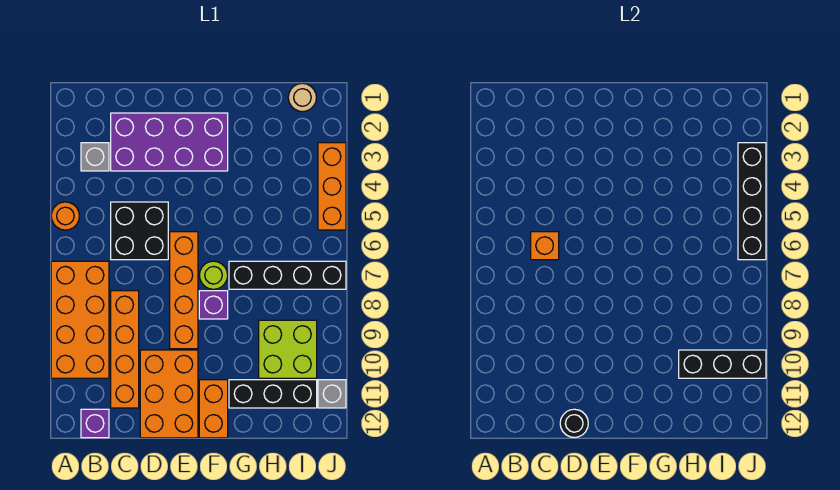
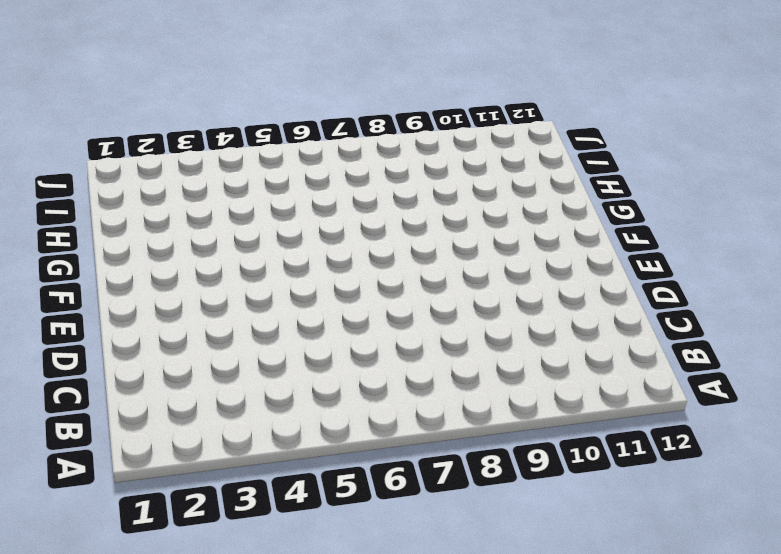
none -> orange 1x1 round brick [51,202,79,230]
none -> orange 2x4 brick [51,261,109,378]
none -> grey 1x1 brick [81,143,109,171]

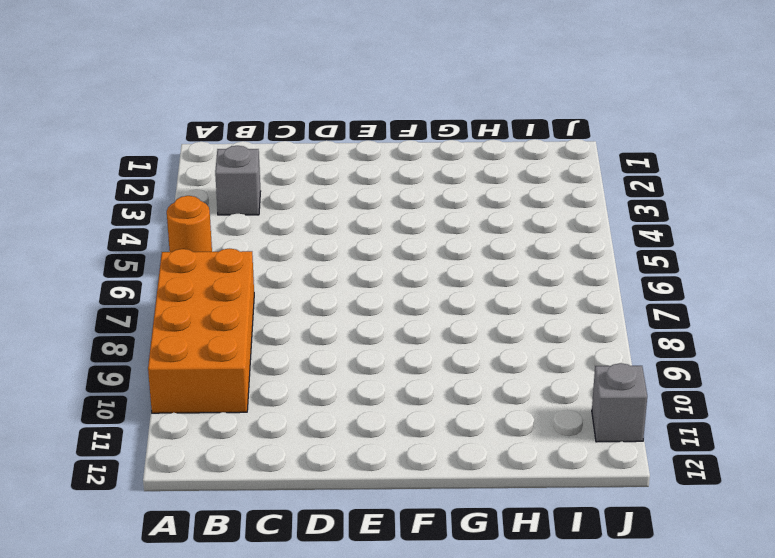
none -> purple 1x1 brick [81,409,109,438]
none -> purple 2x4 brick [111,113,228,171]
none -> black 2x2 brick [111,202,168,260]

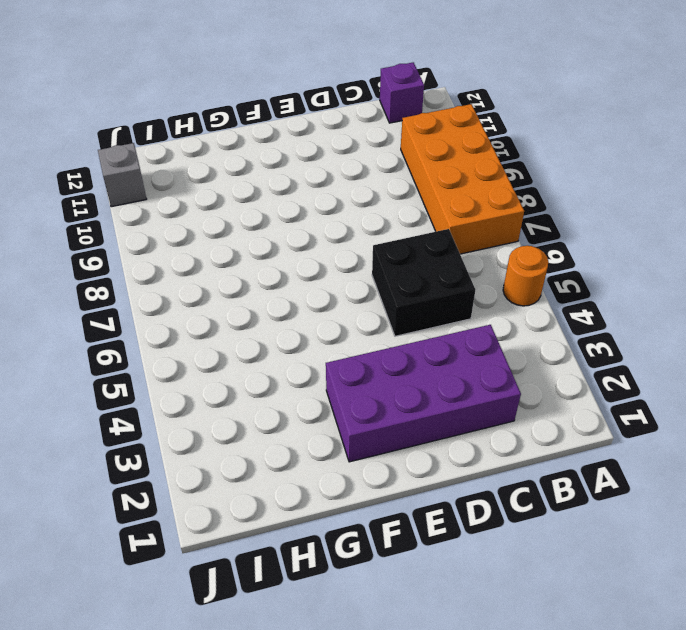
none -> grey 1x1 brick [81,143,109,171]
none -> orange 1x4 brick [111,291,139,408]
none -> orange 2x3 brick [140,350,198,438]

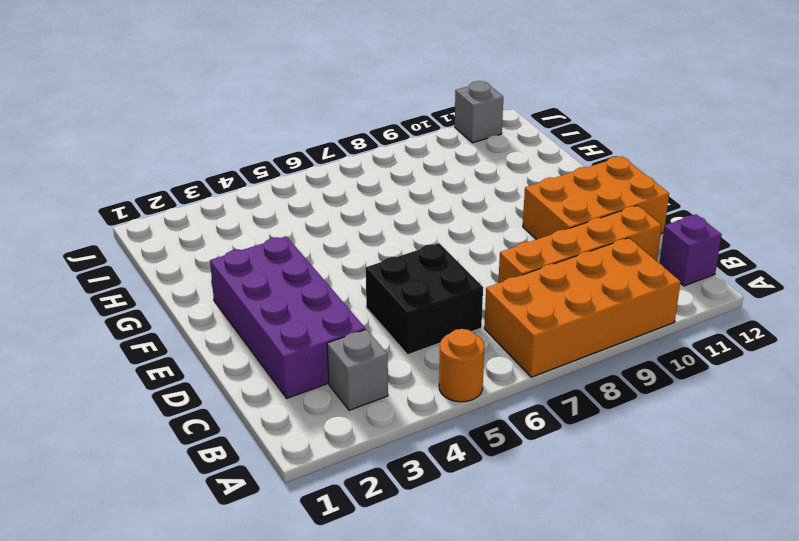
none -> orange 1x4 brick [170,232,198,349]
none -> lime 1x1 round brick [199,261,228,289]
none -> purple 1x1 brick [199,291,228,319]

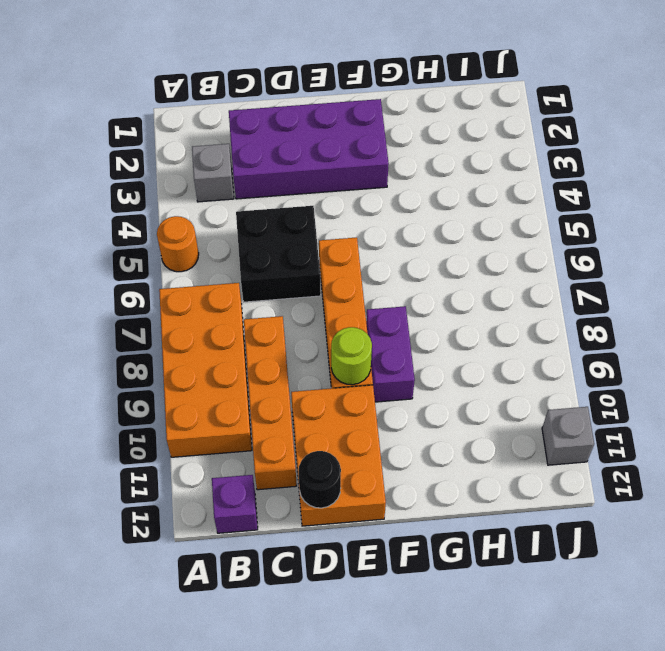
lime 1x1 round brick [331,327,372,385] -> lime 1x1 round brick moved to [199,261,228,289]
purple 1x2 brick [366,306,415,402] -> purple 1x1 brick [199,291,228,319]
none -> orange 1x2 brick [199,380,228,438]
none -> black 1x4 brick [229,261,346,289]
none -> black 1x3 brick [229,380,317,408]

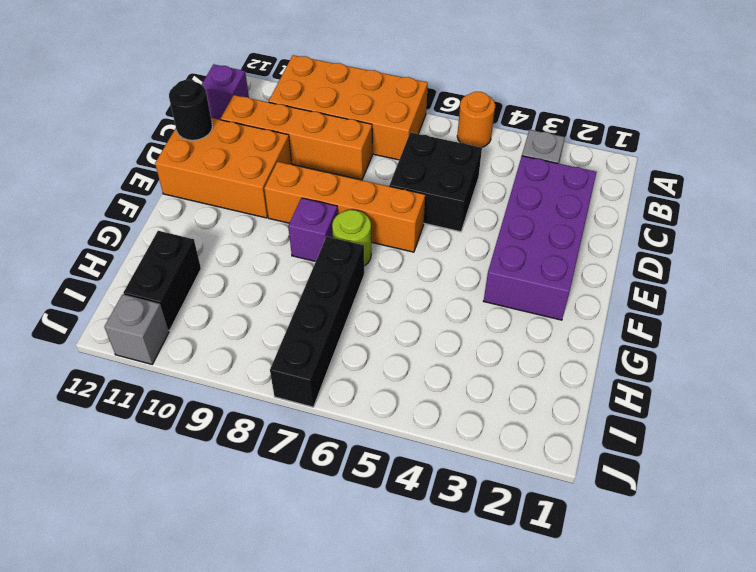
black 1x2 brick [123,231,201,331] -> black 1x3 brick [229,380,317,408]
none -> orange 1x2 brick [199,380,228,438]
none -> lime 2x2 brick [259,320,317,378]
none -> tan 1x1 round brick [288,83,316,112]

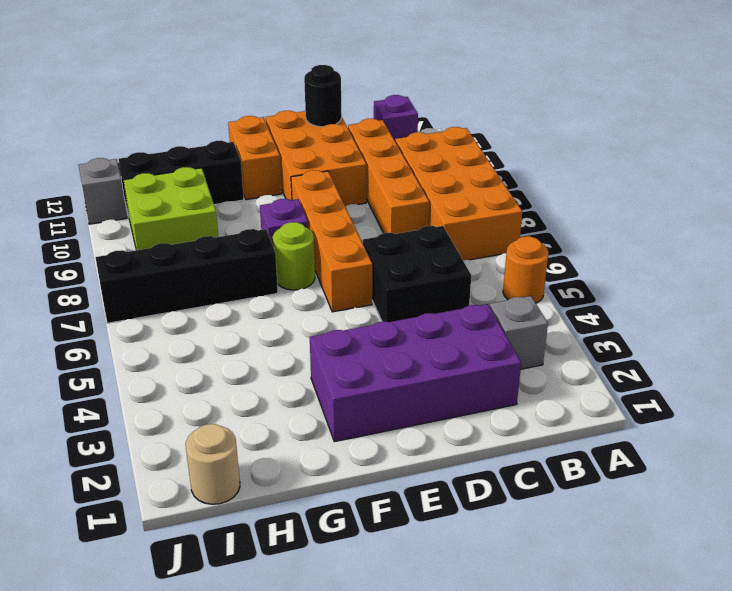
none -> orange 1x3 brick [318,143,346,230]
none -> orange 1x1 brick [531,232,559,260]
none -> black 1x3 brick [679,350,766,378]

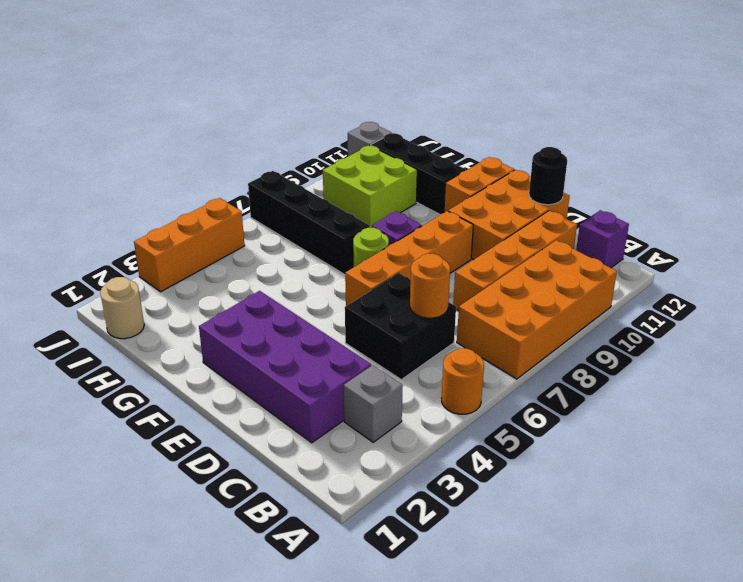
orange 1x1 round brick [410,254,450,318] -> orange 1x1 brick [531,232,559,260]
none -> black 1x3 brick [679,350,766,378]
none -> black 1x4 brick [738,143,766,260]

